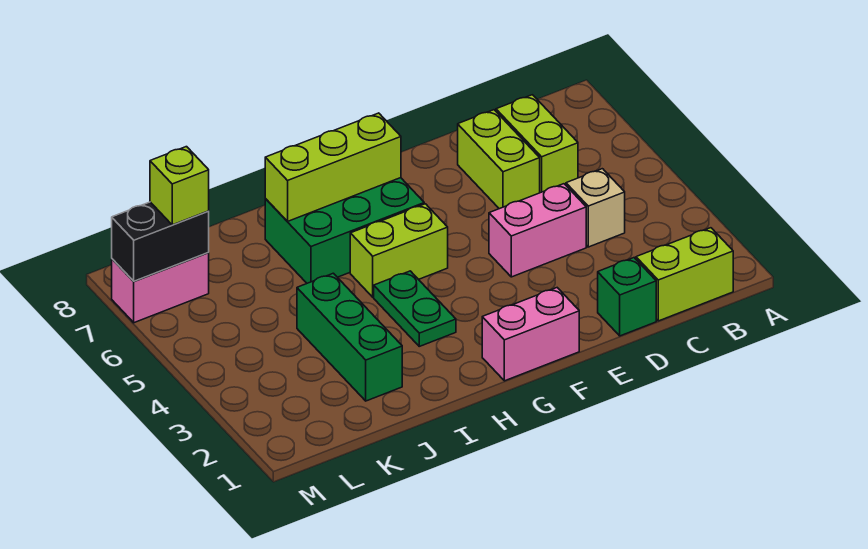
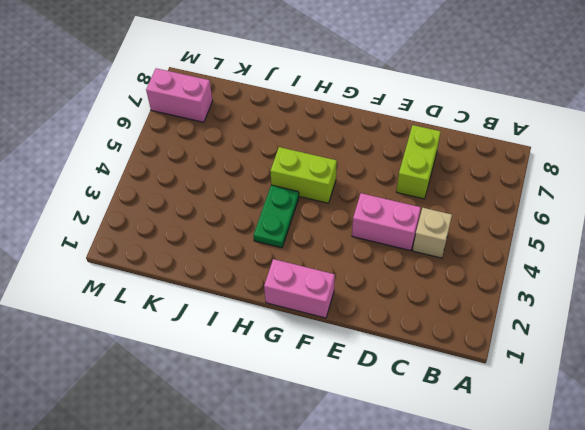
none -> lime 1x2 brick [636,228,733,321]
none -> lime 1x2 brick [496,95,578,193]
none -> green 1x1 brick [598,258,656,336]

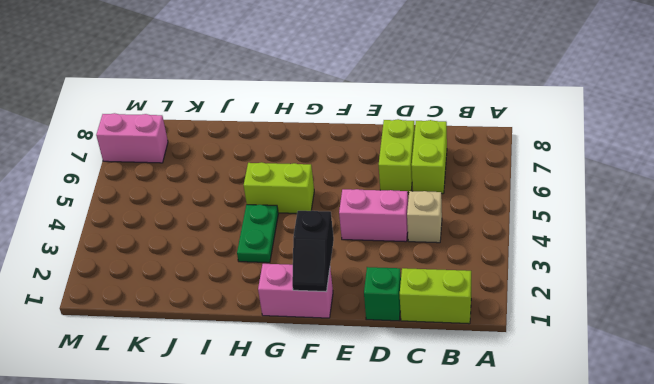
black 1x2 slope [292,211,334,292] -> none
none -> green 2x3 brick [265,178,424,283]
none -> green 1x3 brick [297,273,402,401]
none -> lime 1x3 brick [265,113,401,222]

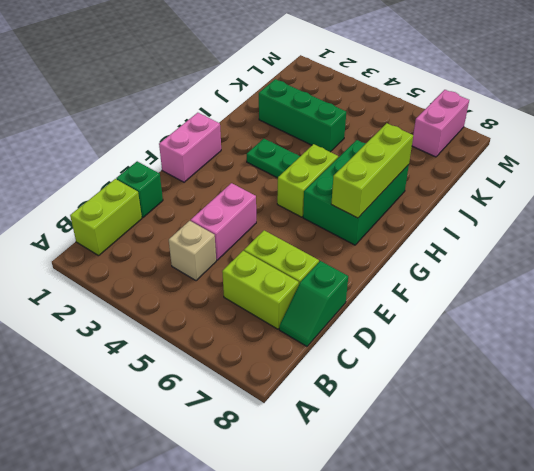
green 1x2 slope [279,261,348,346] -> none
none -> black 1x2 brick [112,202,209,281]
none -> lime 1x1 brick [150,147,209,225]

